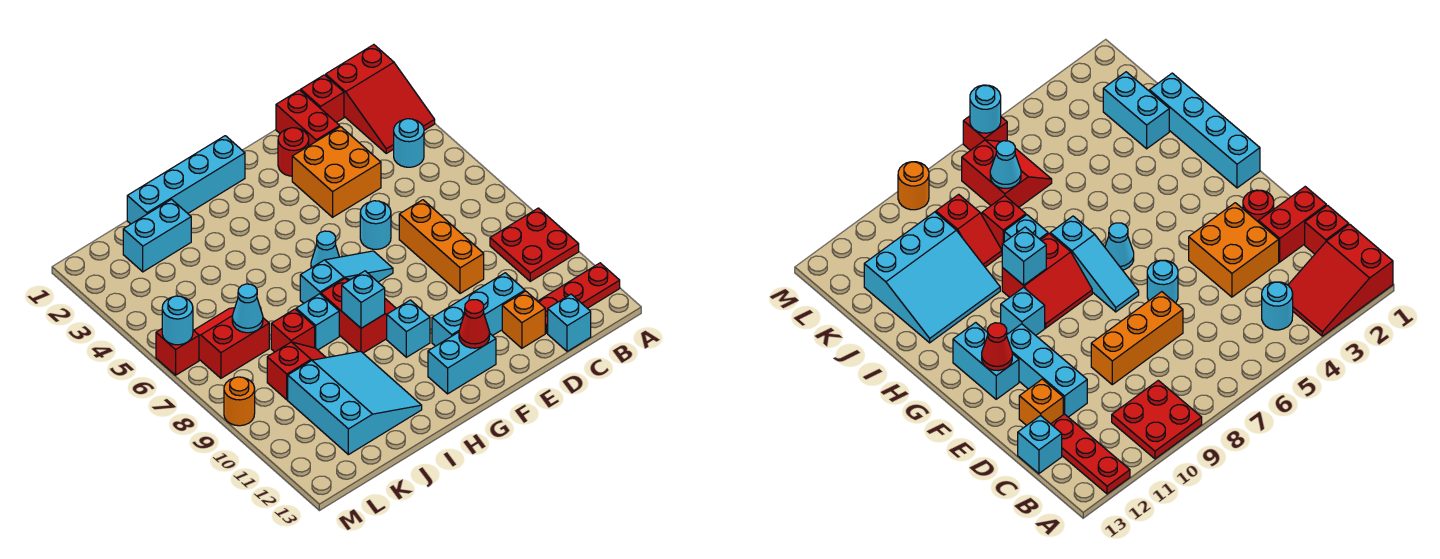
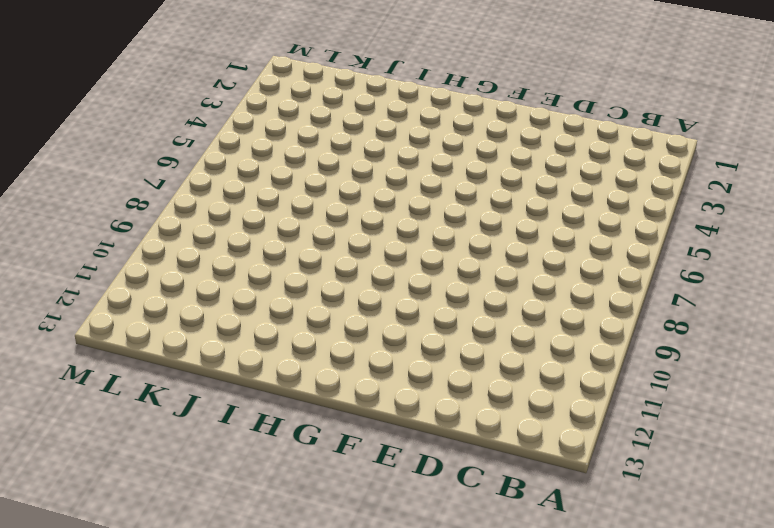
none -> red 2x3 slope [326,45,435,153]
none -> red 2x2 plate [490,208,579,281]
none -> red 1x3 plate [538,263,620,333]
none -> cyan 1x1 round brick [394,119,424,167]

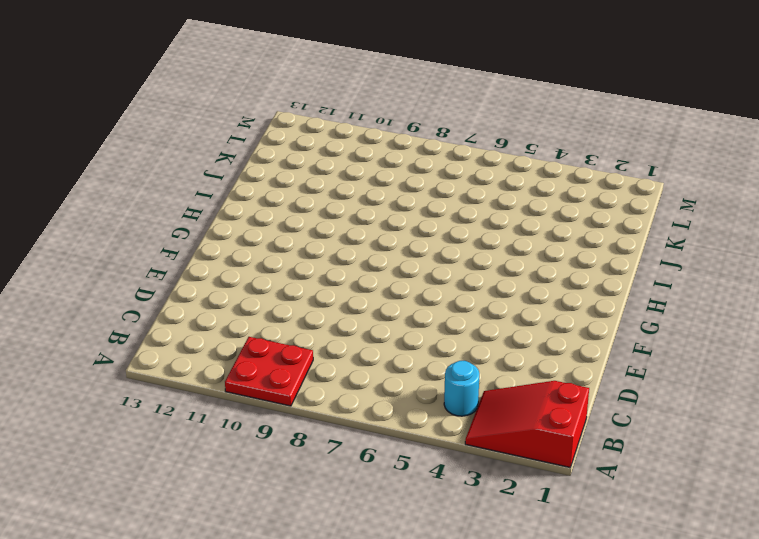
none -> red 1x3 plate [538,263,620,333]
none -> red 1x1 brick [301,75,344,123]
none -> cyan 1x1 brick [548,294,591,351]
none -> red 1x2 brick [276,90,340,146]

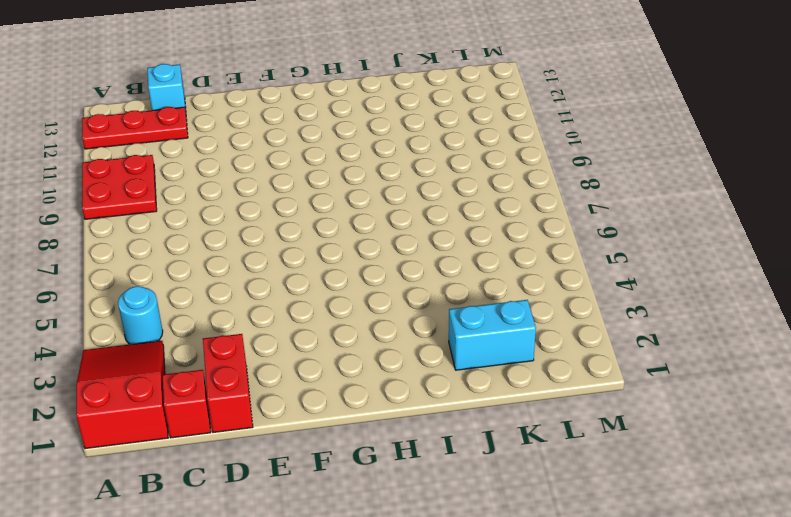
none -> orange 2x2 brick [292,127,381,217]
none -> orange 1x3 brick [399,200,484,294]
none -> cyan 1x3 brick [432,273,525,346]
none -> orange 1x1 brick [502,291,545,348]

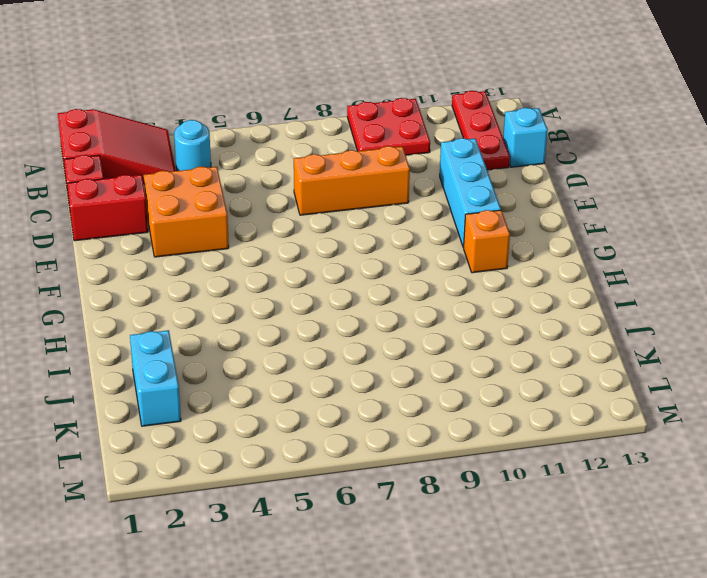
orange 1x1 brick [464,210,510,273] -> orange 1x1 brick moved to [502,291,545,348]
none -> red 1x1 round brick [278,128,309,176]
none -> cyan 1x1 round brick [360,201,391,249]
none -> cyan 1x3 slope [300,251,393,303]
none -> cyan 1x2 brick [428,332,496,394]

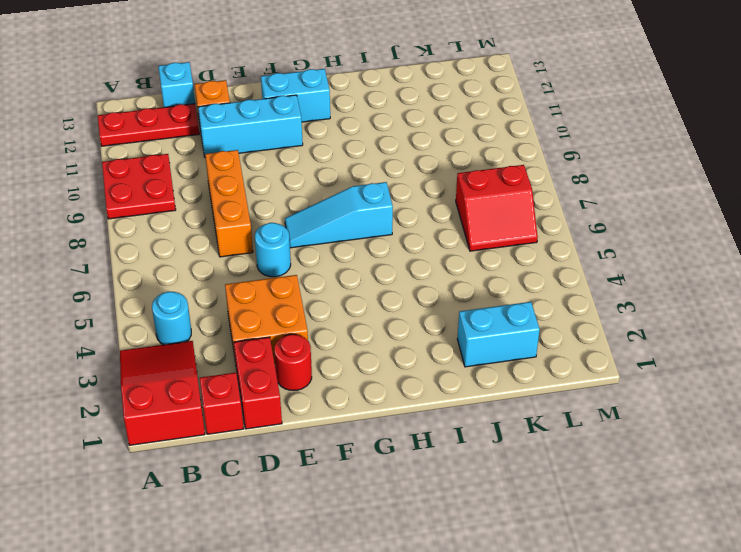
none -> cyan 1x4 brick [127,136,245,224]
none -> cyan 1x1 cone [311,231,339,268]
none -> red 2x2 slope [321,278,396,353]
none -> cyan 1x1 brick [387,300,430,357]

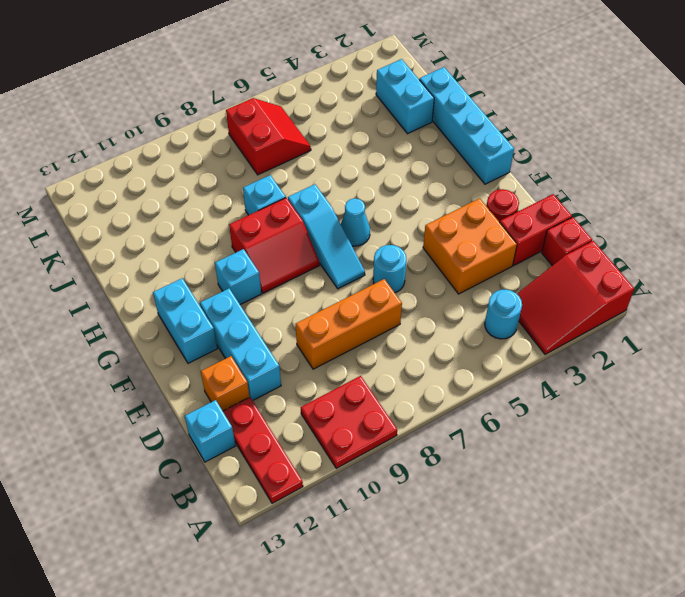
none -> cyan 3x3 slope [288,351,422,455]
none -> red 1x1 brick [271,309,315,352]
none -> red 1x2 slope [267,342,326,400]
none -> red 1x1 brick [156,329,199,375]

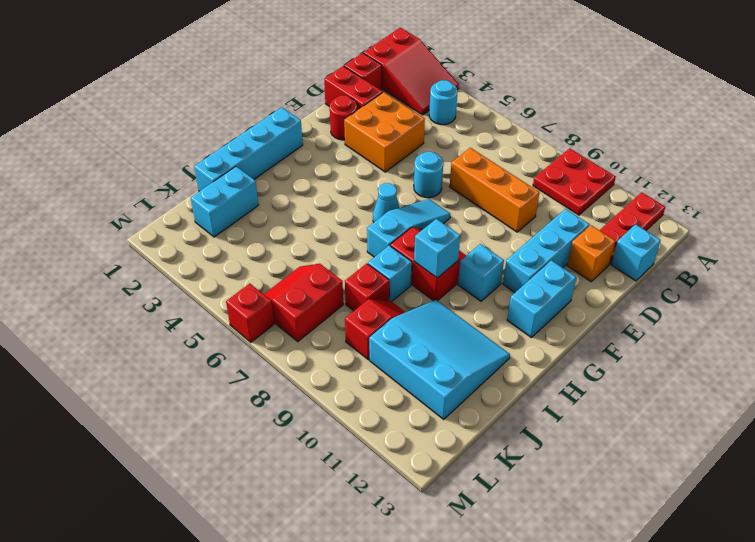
none -> orange 1x1 round brick [224,377,255,426]
none -> red 1x1 cone [459,300,490,348]
none -> cyan 1x1 cone [232,284,263,333]
none -> cyan 1x1 round brick [162,296,193,345]

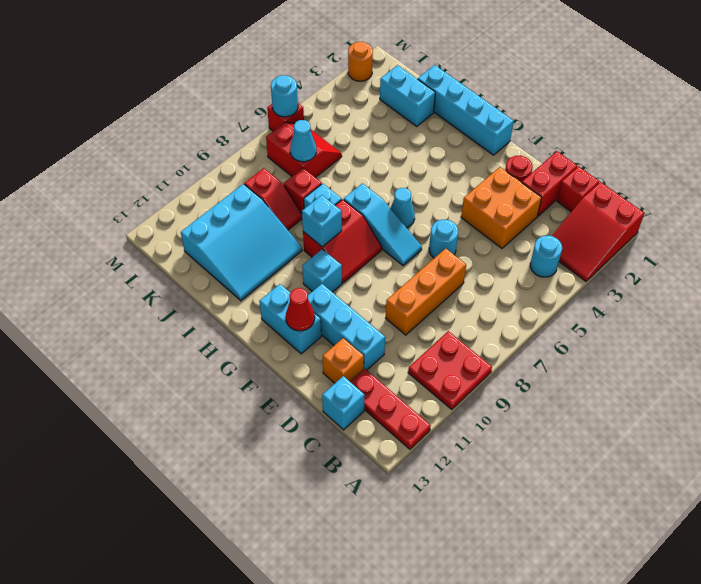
orange 1x1 round brick [348,42,373,81] -> orange 1x1 round brick moved to [224,377,255,426]

